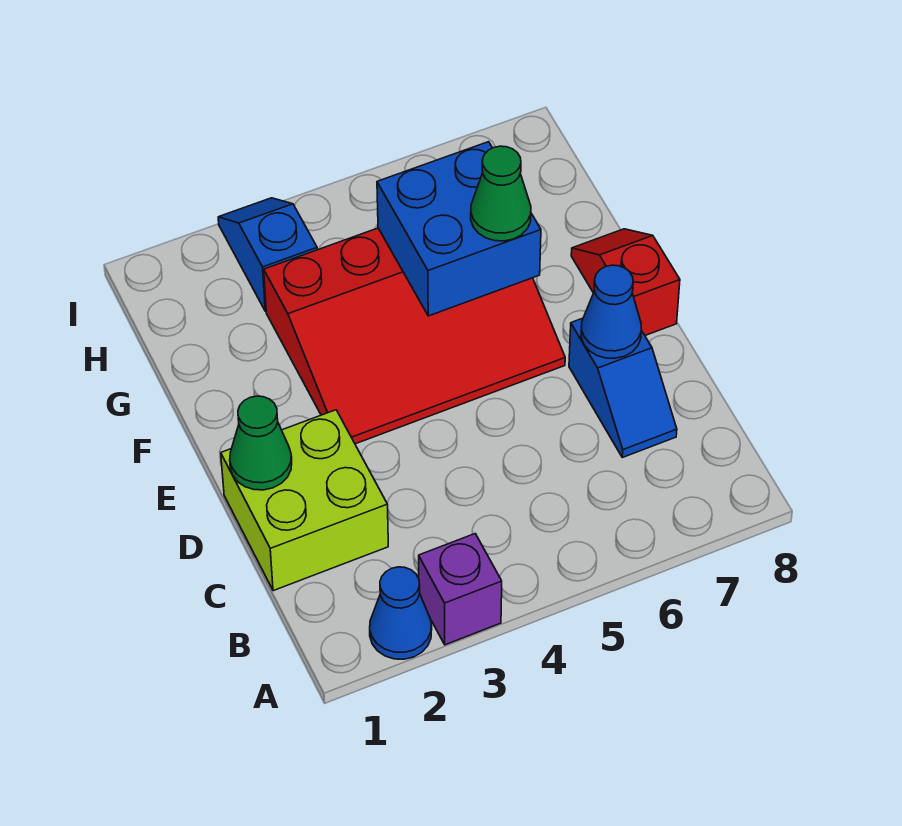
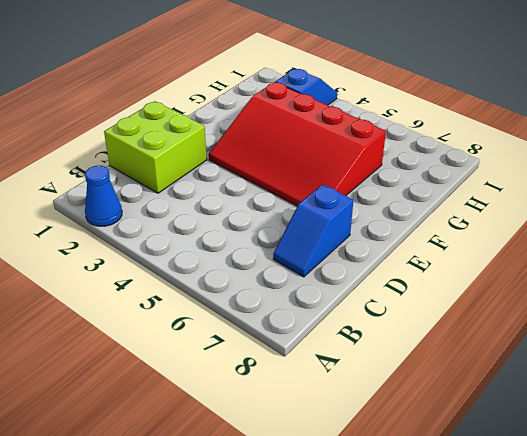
none -> purple 1x1 brick [419,534,502,645]
none -> red 1x2 slope [571,229,680,335]

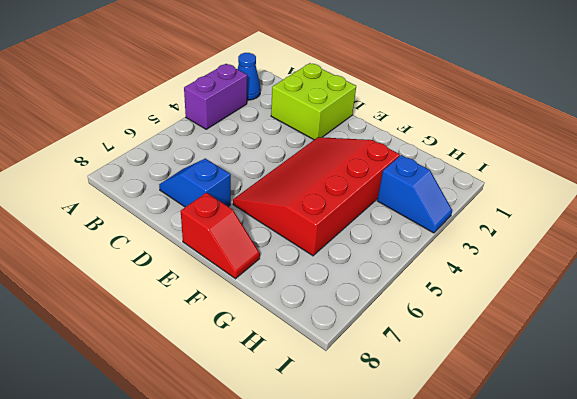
purple 1x2 brick [184,64,247,129] -> purple 1x1 brick [419,534,502,645]
none -> green 1x1 cone [230,396,292,490]
none -> blue 1x1 cone [581,265,641,358]

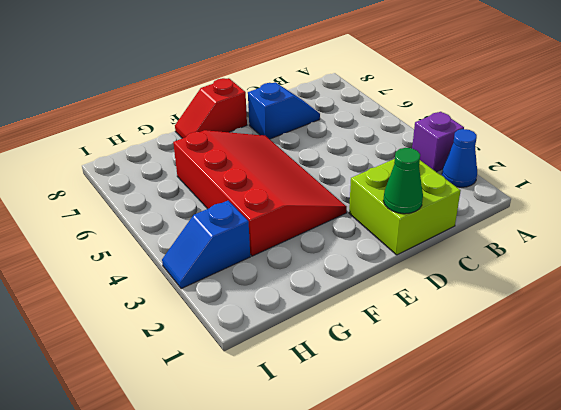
none -> blue 1x1 cone [581,265,641,358]
none -> blue 2x2 brick [377,142,541,316]

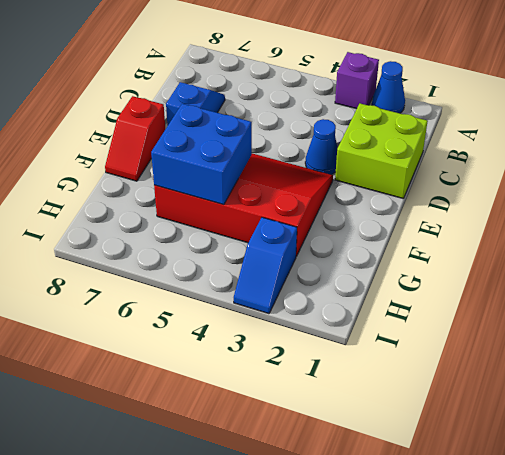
blue 1x1 cone [305,119,338,175] -> blue 1x1 cone moved to [581,265,641,358]
none -> green 1x1 cone [230,396,292,490]
none -> green 1x1 cone [471,146,531,241]

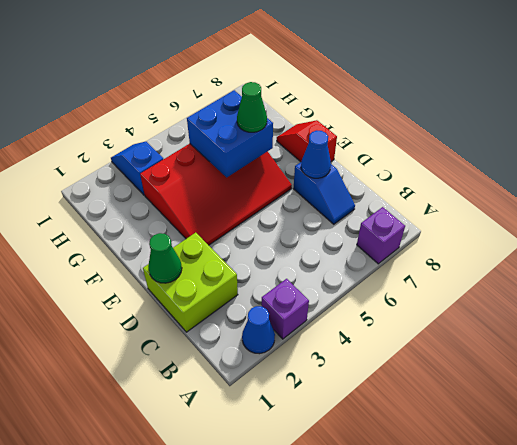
purple 1x1 brick [357,207,405,264] -> none

